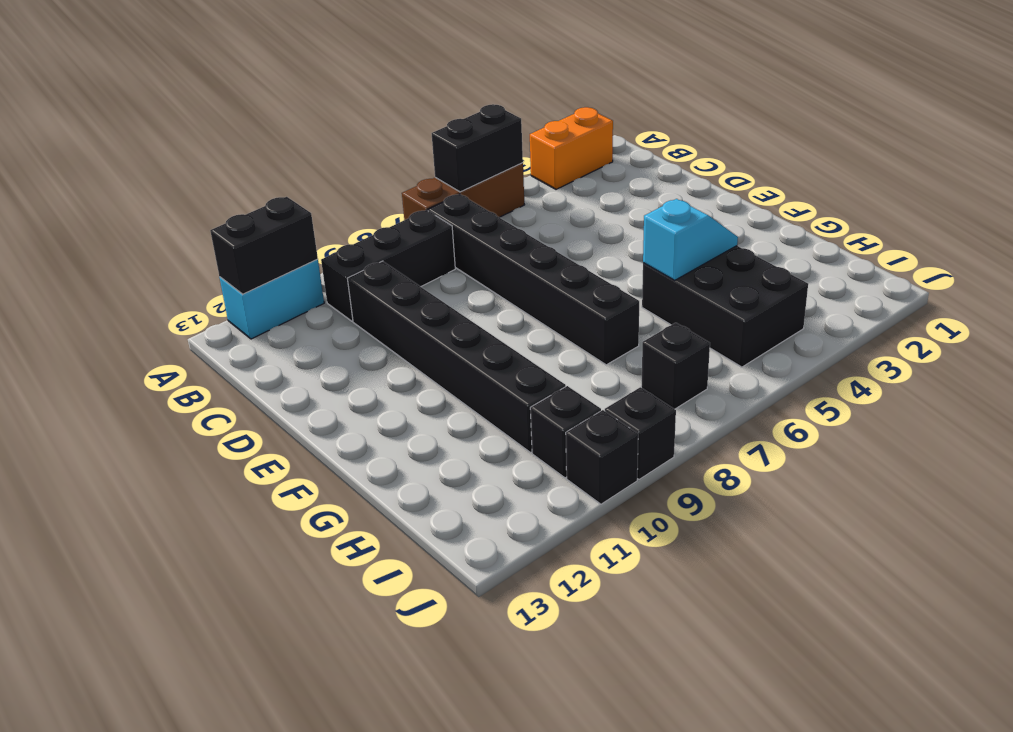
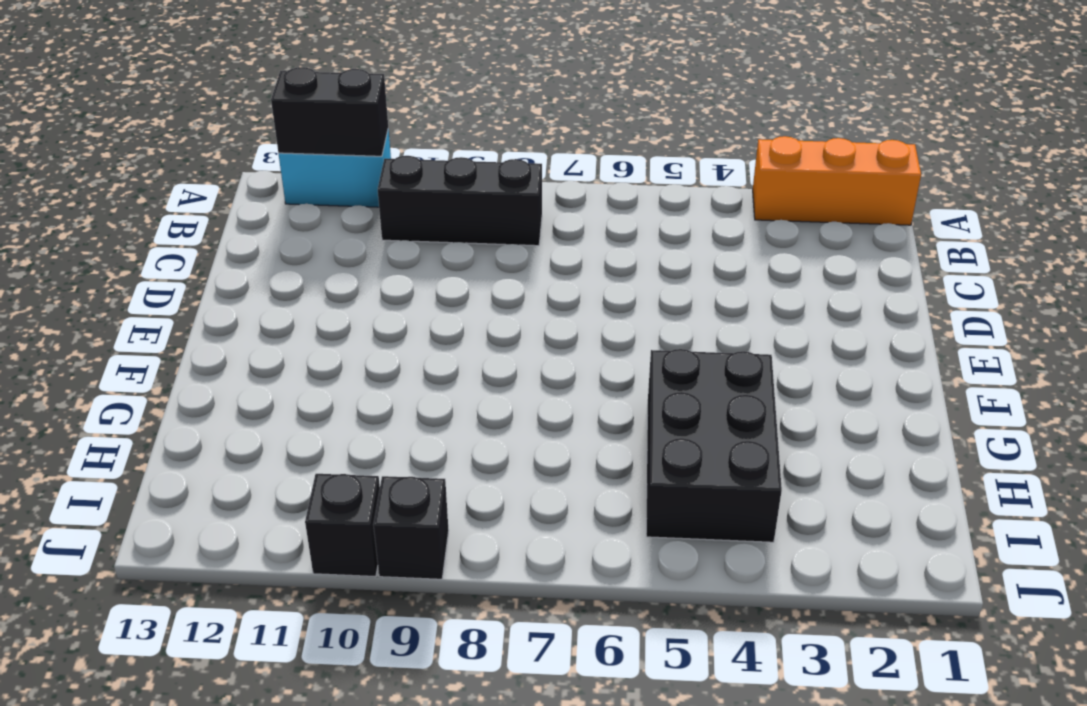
orange 1x3 brick [753,136,921,225] -> orange 1x2 brick [530,107,613,189]
none -> brown 1x3 brick [402,163,525,220]
none -> black 1x6 brick [428,194,639,365]
none -> black 1x6 brick [347,261,566,452]

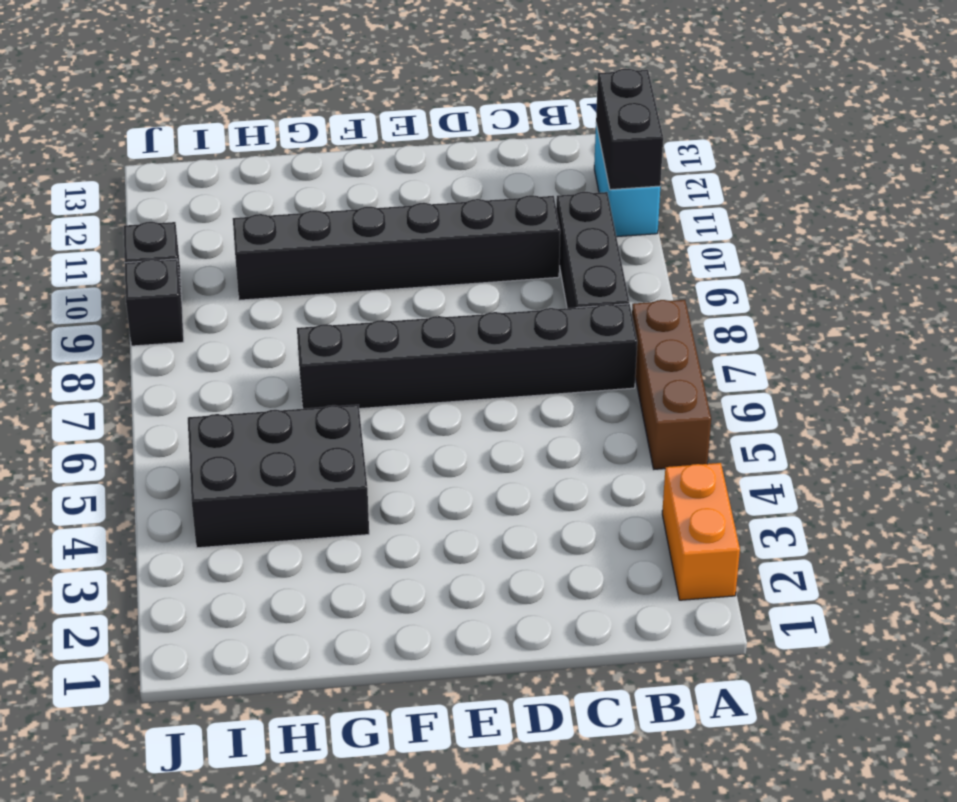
none -> black 1x1 brick [641,323,710,409]
none -> black 1x1 brick [530,386,601,478]
none -> black 1x2 brick [432,104,523,192]

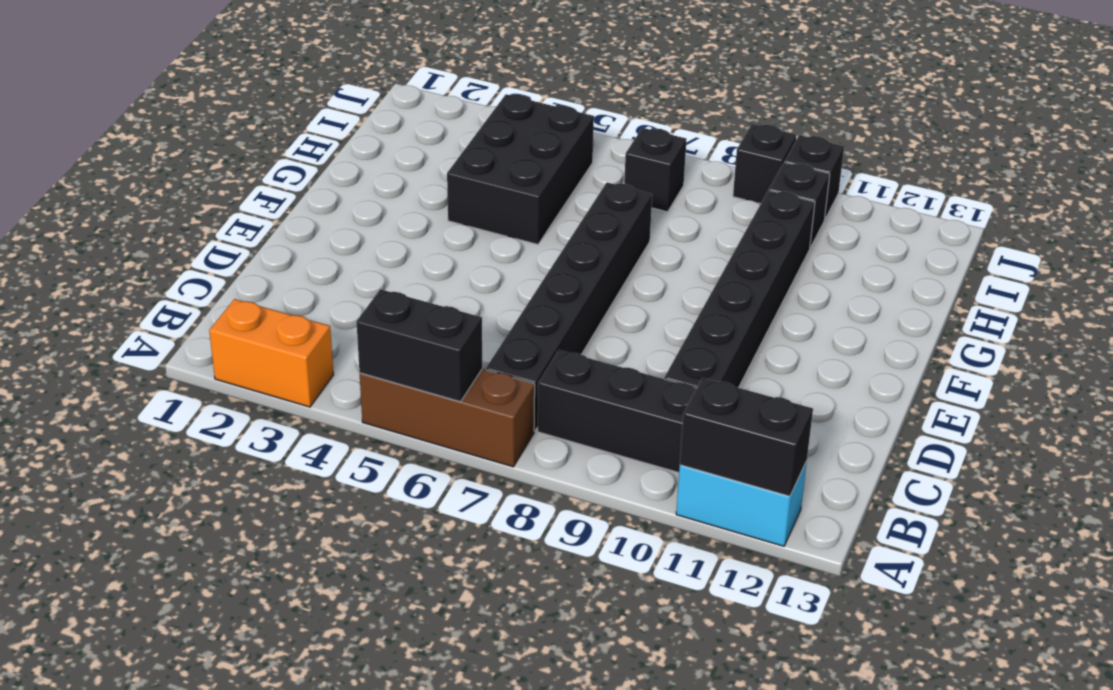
none -> cyan 1x2 slope [643,199,738,280]

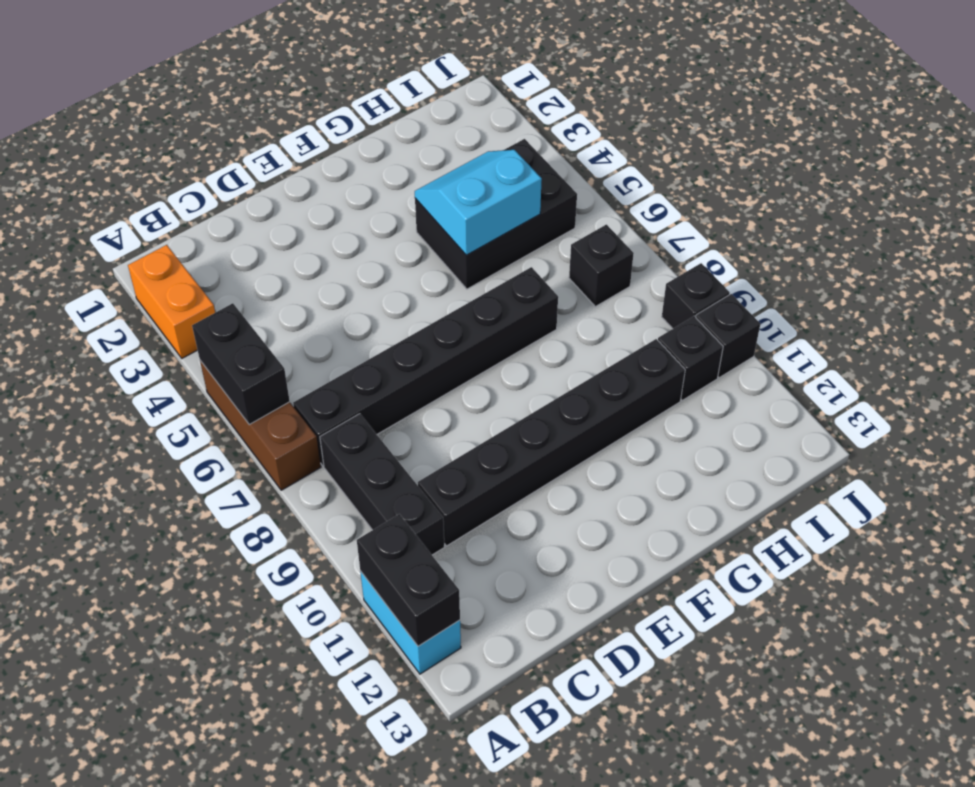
cyan 2x2 slope [415,150,542,255] -> cyan 1x2 slope [643,199,738,280]

